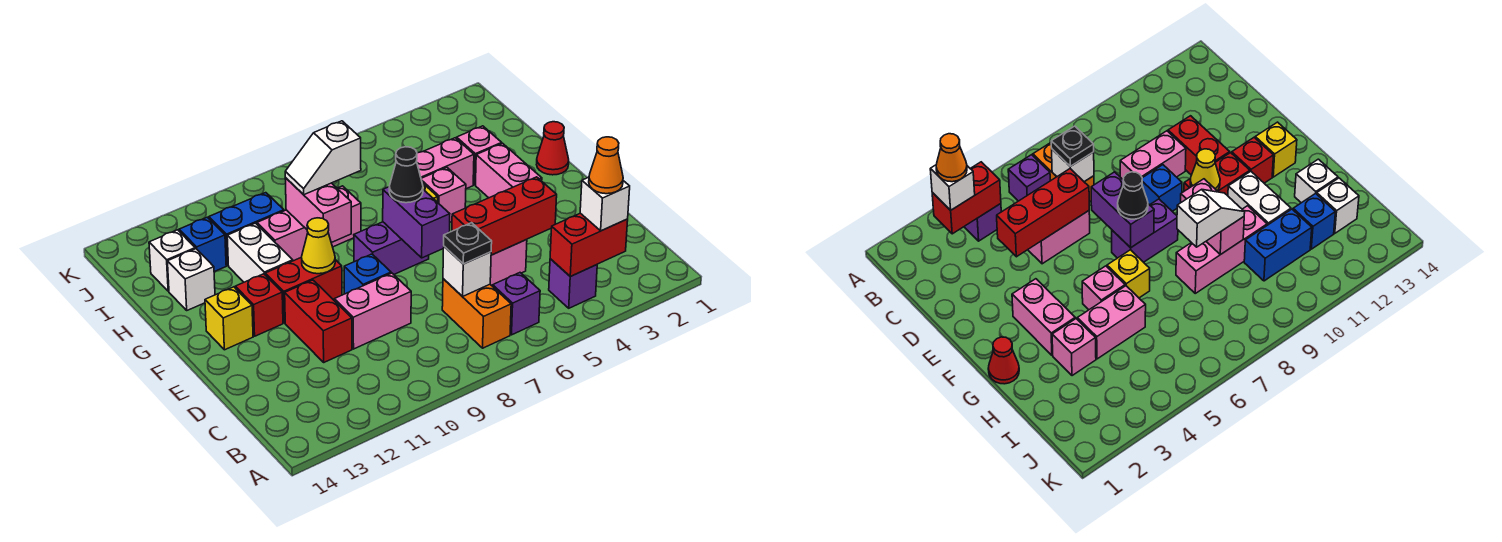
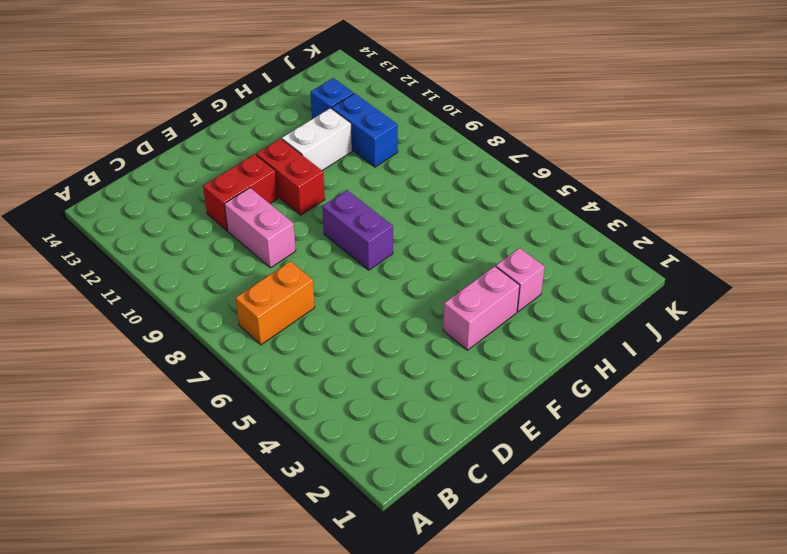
none -> purple 1x1 brick [549,259,597,308]
none -> purple 1x1 brick [493,273,540,335]
none -> pink 1x2 brick [490,240,527,286]
none -> blue 1x1 brick [344,254,391,294]

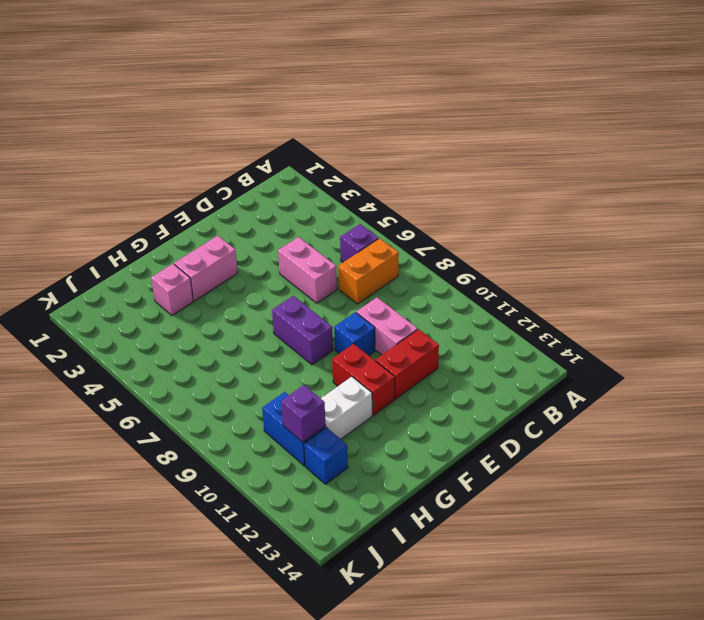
purple 1x1 brick [281,385,326,442] -> purple 1x1 brick moved to [549,259,597,308]
none -> red 1x1 brick [235,274,283,336]
none -> yellow 1x1 brick [205,287,253,350]
none -> red 1x1 cone [537,122,569,175]
none -> pink 1x1 brick [421,168,466,222]

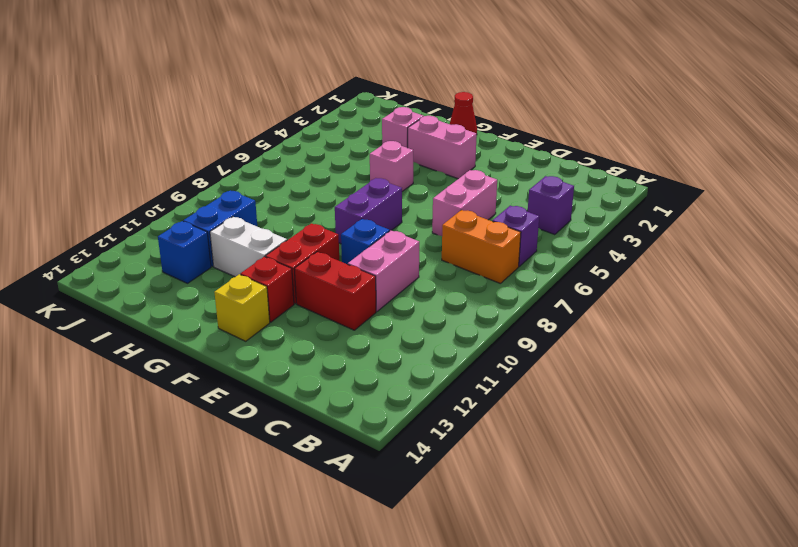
none -> yellow 1x1 brick [1107,250,1150,298]
none -> pink 1x2 brick [417,138,474,189]
none -> pink 1x3 brick [257,186,361,261]
none -> white 1x1 brick [167,249,215,310]

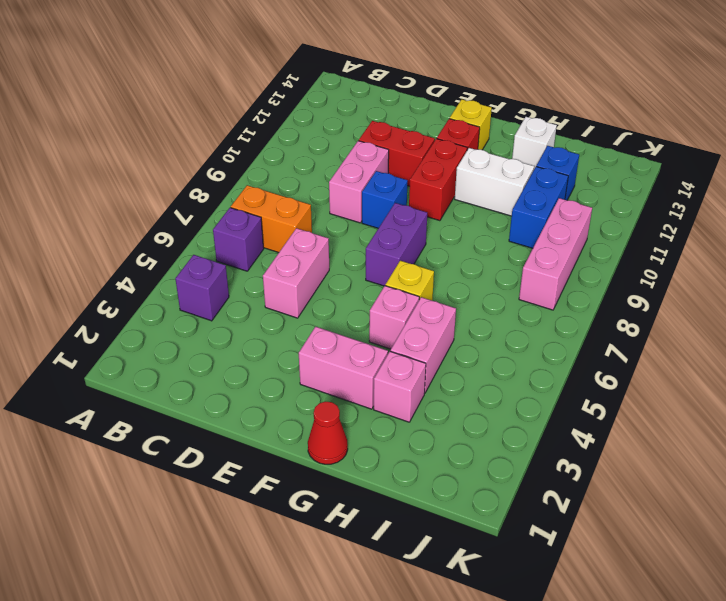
pink 1x3 brick [519,198,592,310] -> pink 1x3 brick moved to [257,186,361,261]
none -> white 1x1 brick [149,230,195,291]
none -> red 1x2 brick [550,213,628,276]
none -> white 1x1 brick [443,247,491,297]
none -> red 1x3 brick [452,177,557,255]

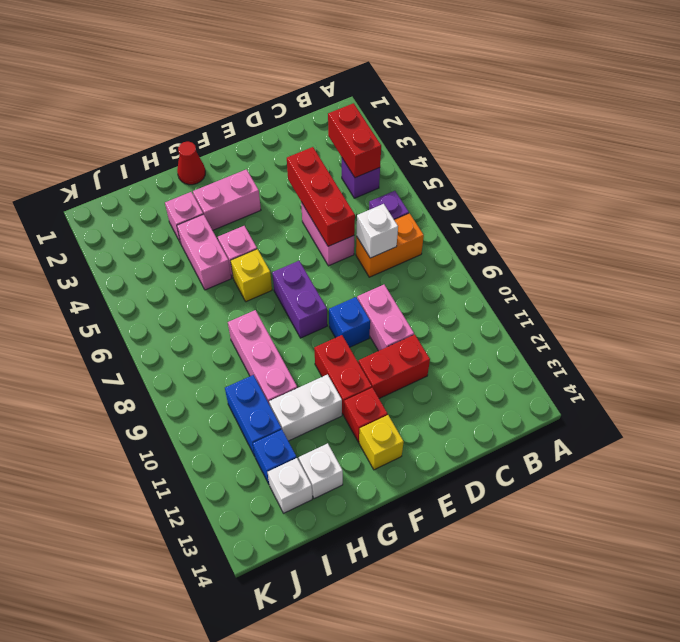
none -> purple 1x2 brick [383,187,450,258]
none -> yellow 1x1 cone [301,218,335,274]
none -> pink 1x2 brick [285,178,351,243]
none -> white 1x1 brick [580,177,630,231]

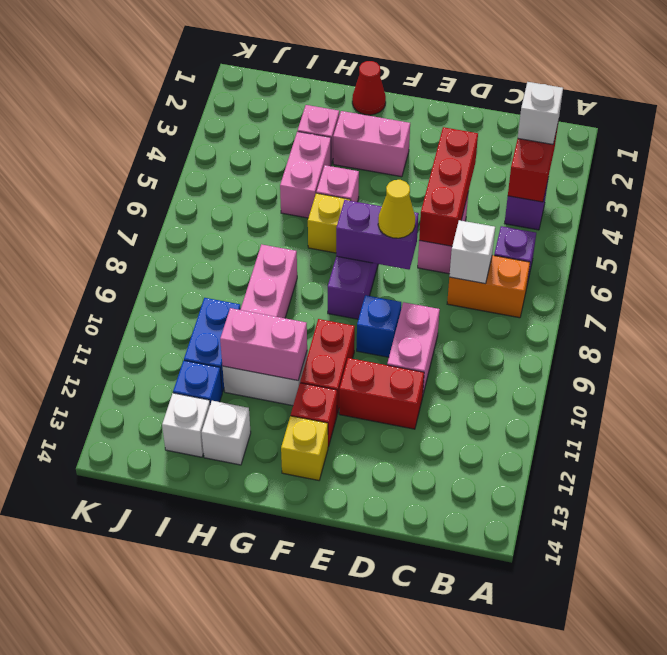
yellow 1x1 cone [378,180,415,238] -> yellow 1x1 cone moved to [301,218,335,274]
pink 1x2 brick [220,308,307,380] -> pink 1x2 brick moved to [285,178,351,243]
none -> black 1x1 plate [444,223,492,264]
none -> black 1x1 cone [389,147,423,203]
none -> white 1x2 slope [285,121,361,195]
none -> orange 1x1 cone [589,137,623,194]

